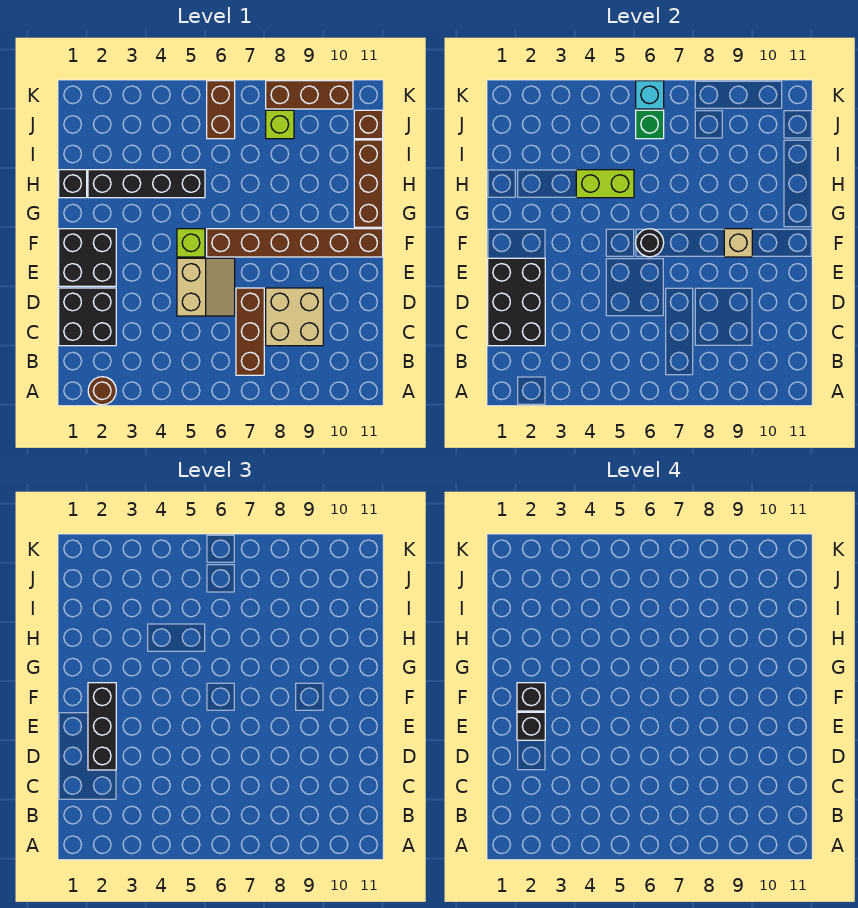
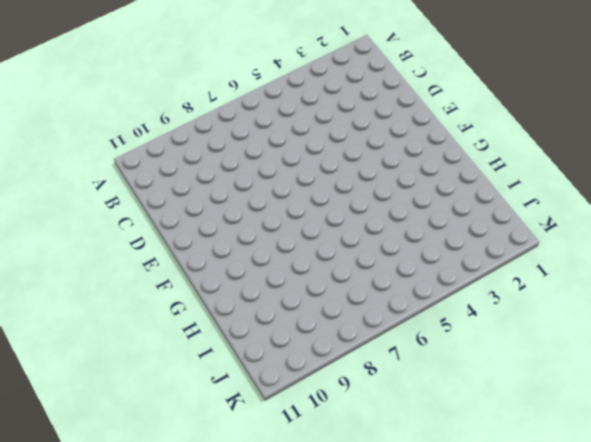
none -> brown 1x1 round brick [88,377,116,405]
none -> brown 1x3 brick [236,288,264,375]
none -> black 2x2 brick [59,288,116,346]

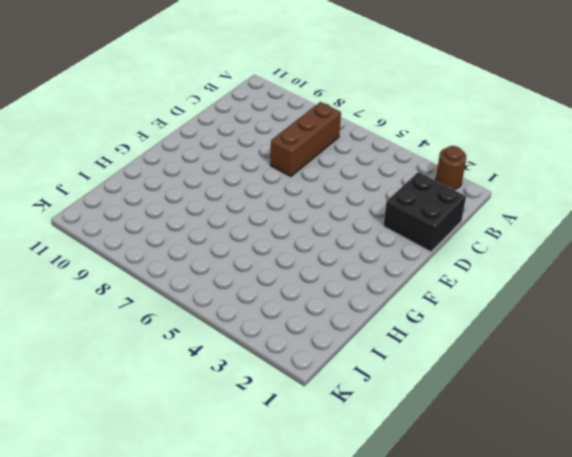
none -> tan 2x2 brick [266,288,323,346]
none -> tan 2x2 slope [177,258,235,316]
none -> black 2x2 brick [59,229,116,286]

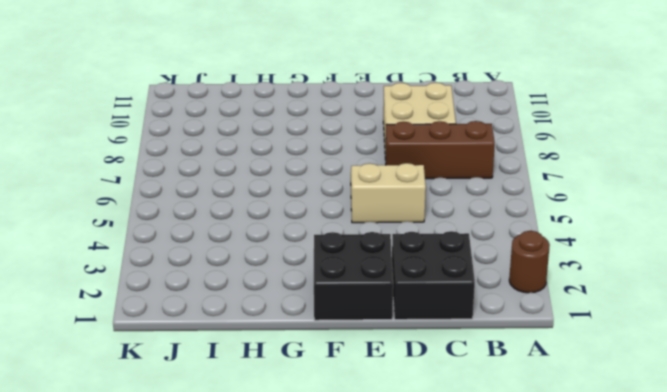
none -> lime 1x1 brick [177,229,205,257]
none -> brown 1x6 brick [207,229,383,257]
none -> brown 1x3 brick [354,140,383,227]

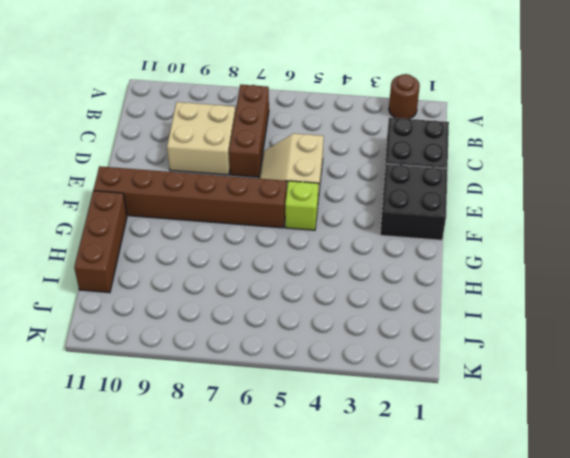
none -> black 1x1 brick [59,170,87,198]
none -> black 1x4 brick [88,170,205,198]
none -> brown 1x2 brick [207,81,235,139]

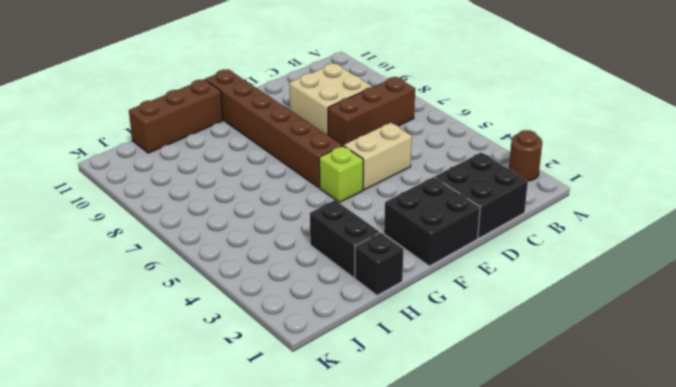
black 1x2 brick [310,200,380,278] -> black 1x4 brick [88,170,205,198]
none -> brown 1x2 brick [207,81,235,139]
none -> lime 1x1 brick [266,110,294,139]
none -> brown 1x1 brick [354,110,383,139]

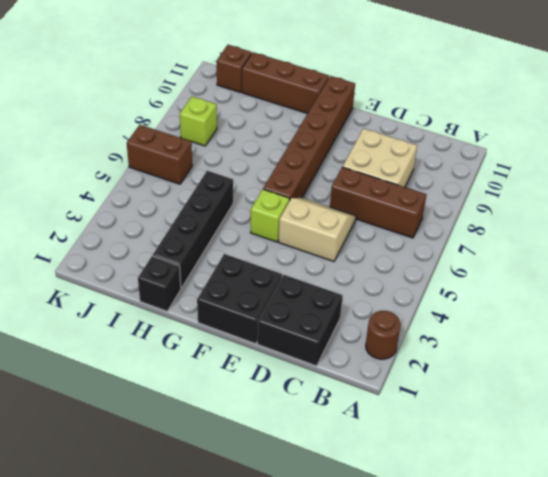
none -> brown 1x3 brick [266,81,353,109]
none -> black 2x3 brick [488,258,545,346]
none -> black 1x1 round brick [636,229,664,257]

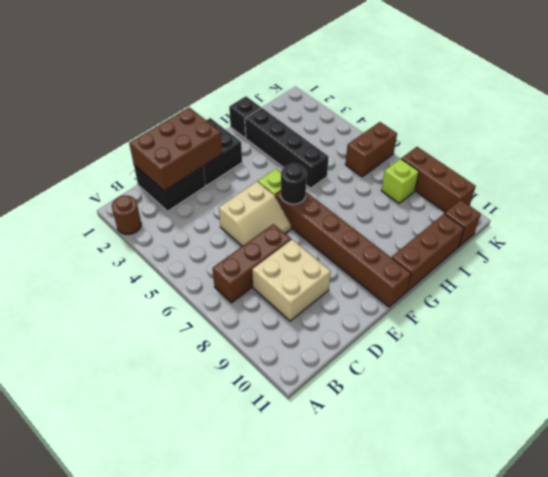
brown 2x3 brick [129,107,223,191] -> black 2x3 brick [488,258,545,346]
none -> tan 1x1 brick [724,229,752,257]
none -> lime 1x2 brick [576,170,634,198]
none -> green 1x1 brick [636,110,664,139]

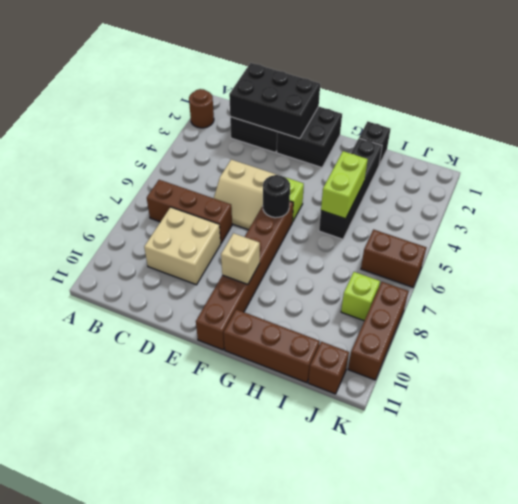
none -> green 1x1 brick [636,110,664,139]
none -> cyan 1x1 brick [636,81,664,109]
none -> black 1x3 brick [88,683,116,770]

